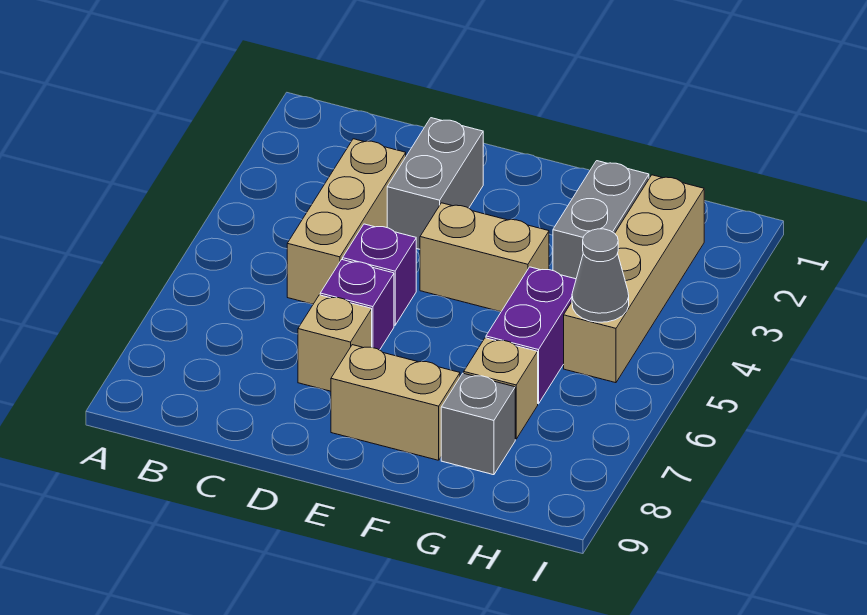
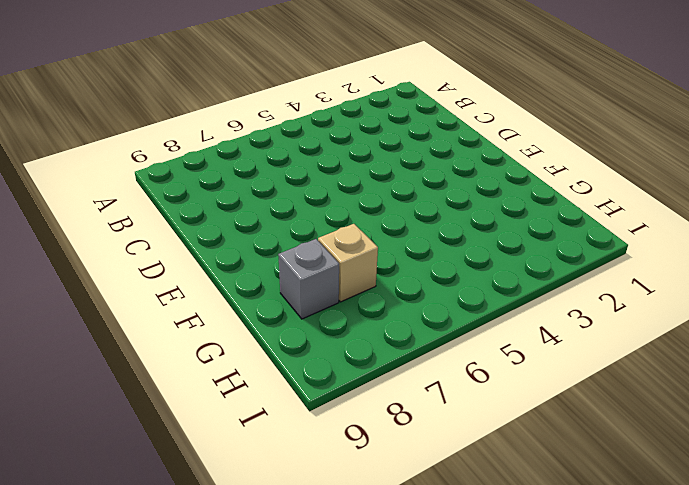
none -> tan 1x3 brick [287,139,406,304]
none -> grey 1x2 brick [387,118,483,249]
none -> purple 1x1 brick [343,224,416,325]

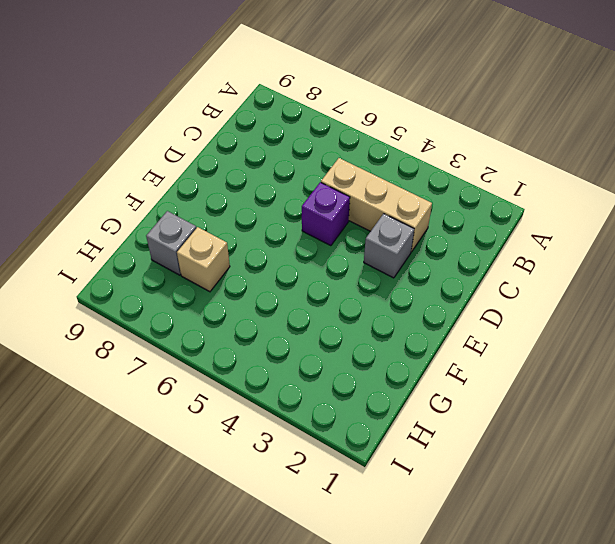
grey 1x1 brick [364,214,414,278] -> grey 1x2 brick [387,118,483,249]
none -> purple 1x1 brick [320,260,394,350]
none -> tan 1x1 brick [298,295,372,391]
none -> tan 1x2 brick [420,203,549,312]

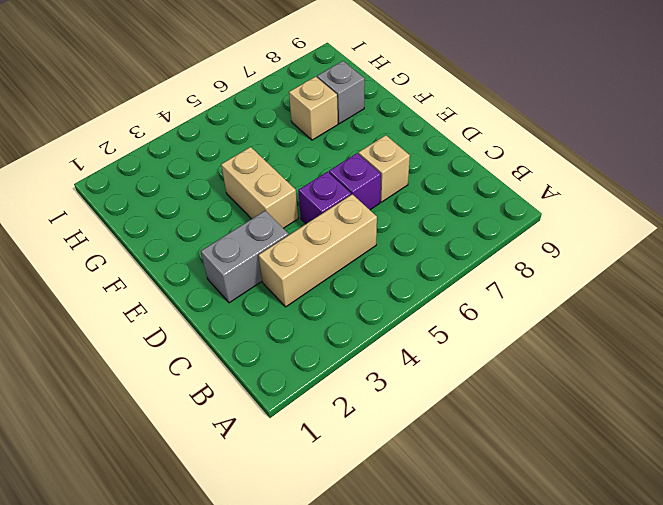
none -> tan 1x2 brick [331,345,460,460]
none -> grey 1x2 brick [553,161,649,279]
none -> purple 1x2 brick [486,267,576,404]

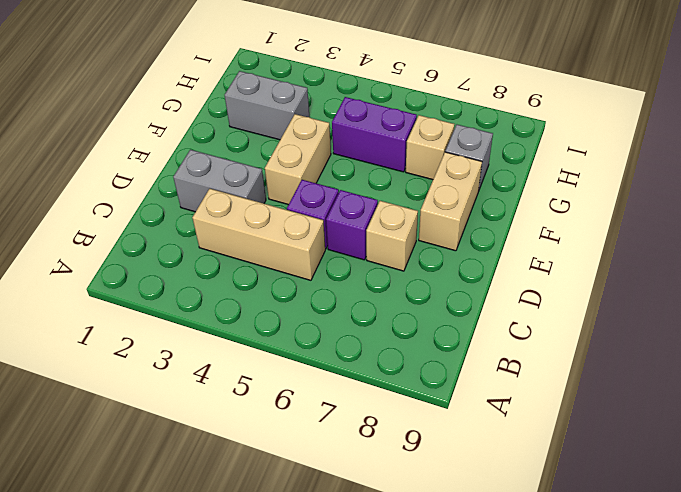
none -> tan 1x4 brick [564,175,704,383]
none -> grey 1x1 cone [572,229,629,322]

